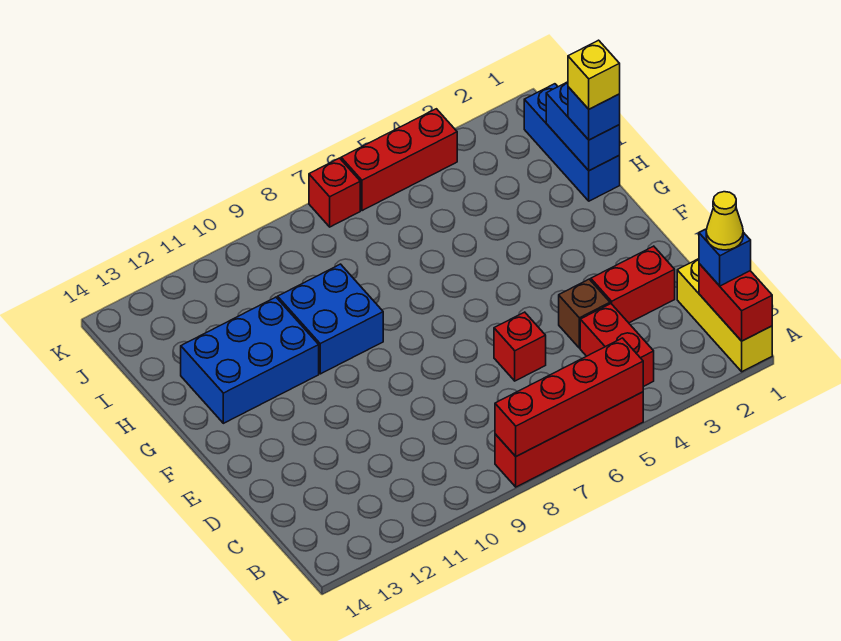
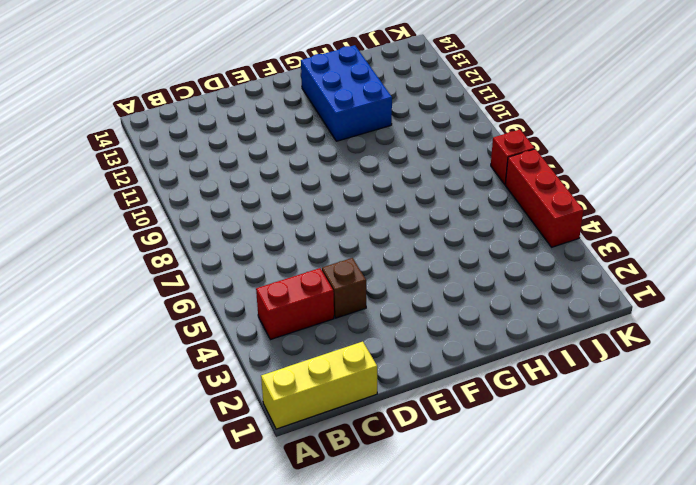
none -> red 1x4 brick [495,392,643,487]
none -> red 1x2 brick [591,246,675,323]
none -> red 1x1 brick [494,312,546,381]

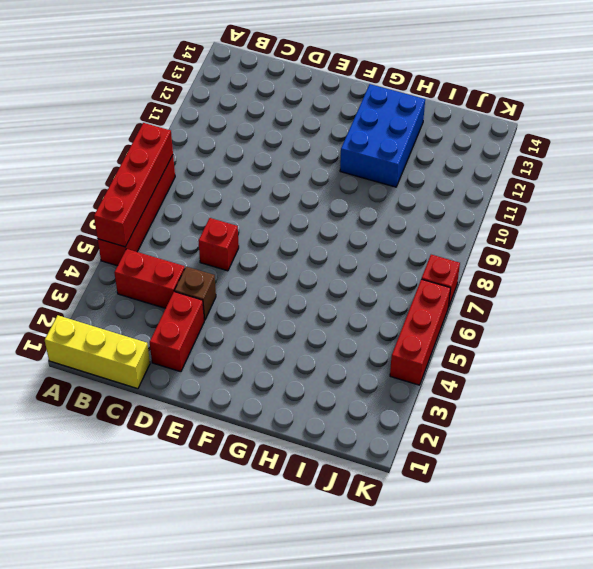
none -> blue 2x2 brick [278,264,383,374]
none -> blue 1x3 brick [524,84,620,201]
none -> red 1x2 brick [699,264,772,341]

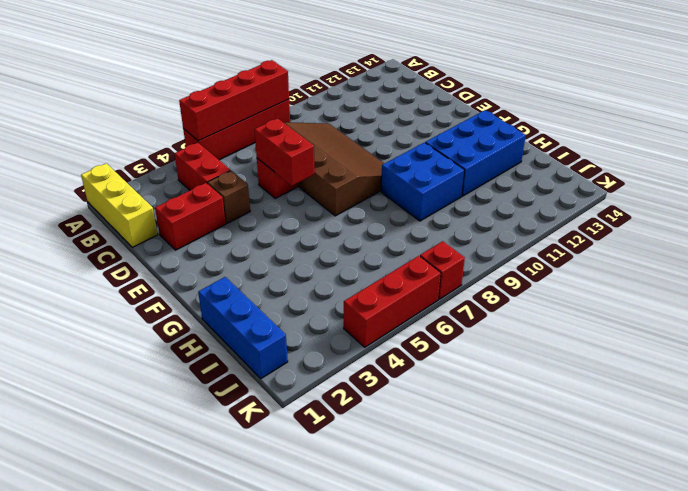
brown 3x4 slope [285,122,384,216] -> none
red 1x2 brick [254,118,315,186] -> red 1x2 brick moved to [699,264,772,341]
none -> blue 1x2 brick [546,82,620,171]
none -> blue 1x1 brick [699,229,751,286]
none -> blue 1x1 brick [568,87,620,140]

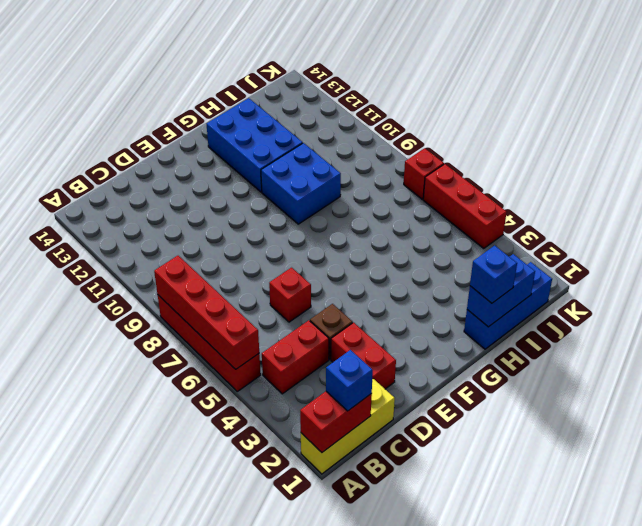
none -> yellow 1x1 cone [706,192,743,250]
none -> yellow 1x1 brick [568,40,620,109]

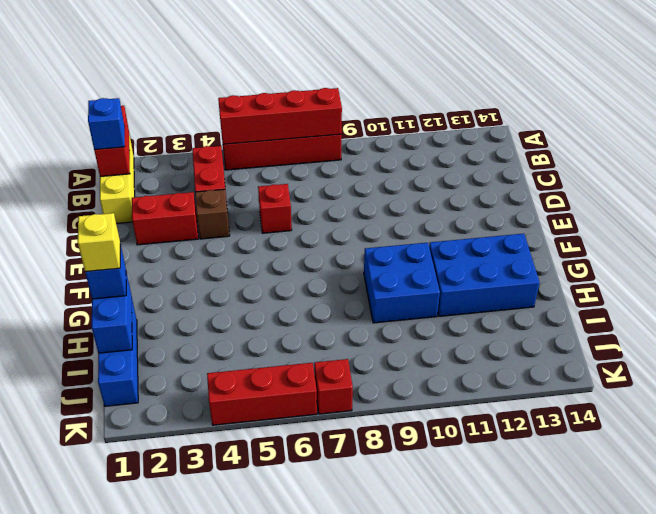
none -> yellow 1x1 cone [706,192,743,250]

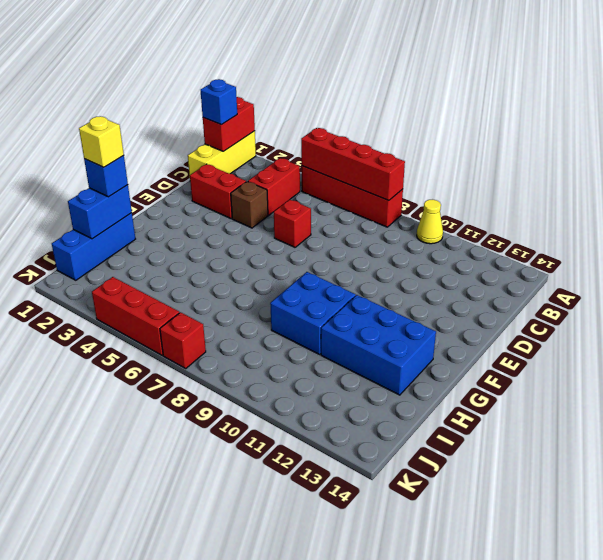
yellow 1x1 cone [417,200,443,244] -> yellow 1x1 cone moved to [706,192,743,250]

